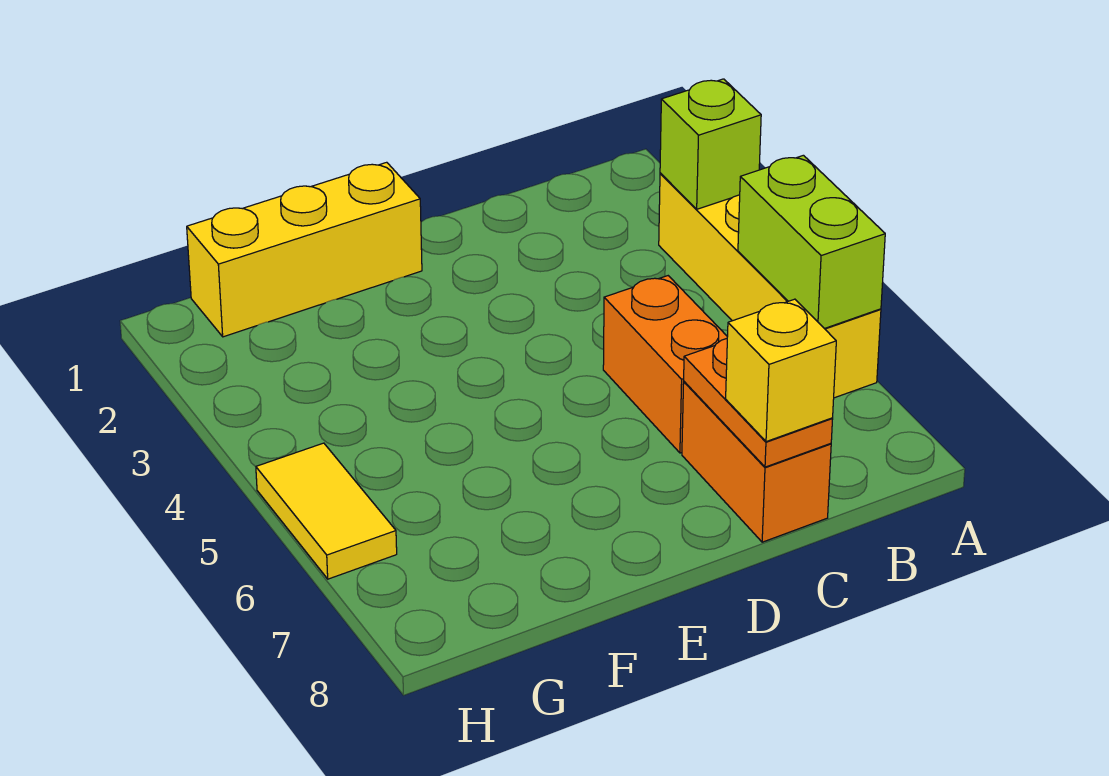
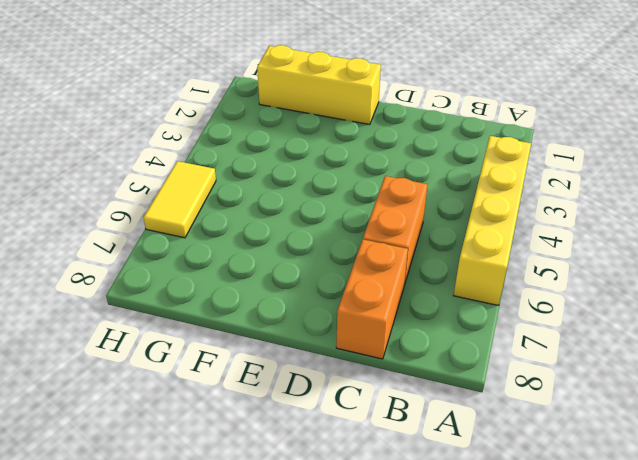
none -> lime 1x1 brick [660,79,761,209]
none -> lime 1x2 brick [738,155,885,329]

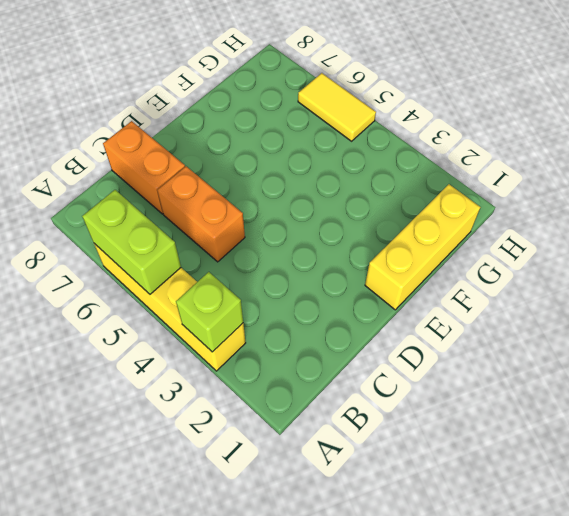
none -> orange 1x2 plate [684,339,833,467]
none -> yellow 1x1 brick [726,299,836,442]

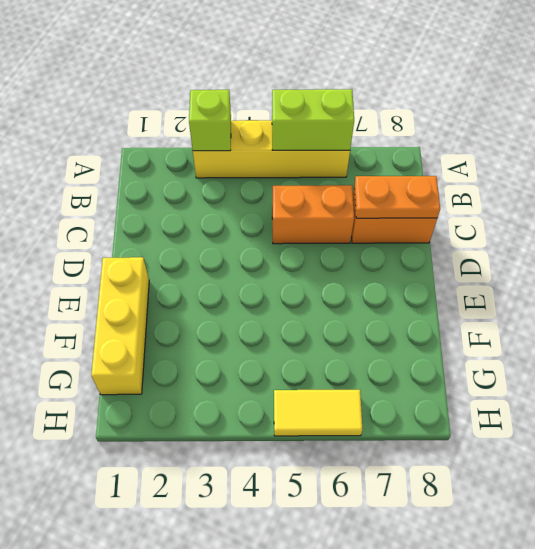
none -> yellow 1x1 brick [726,299,836,442]

